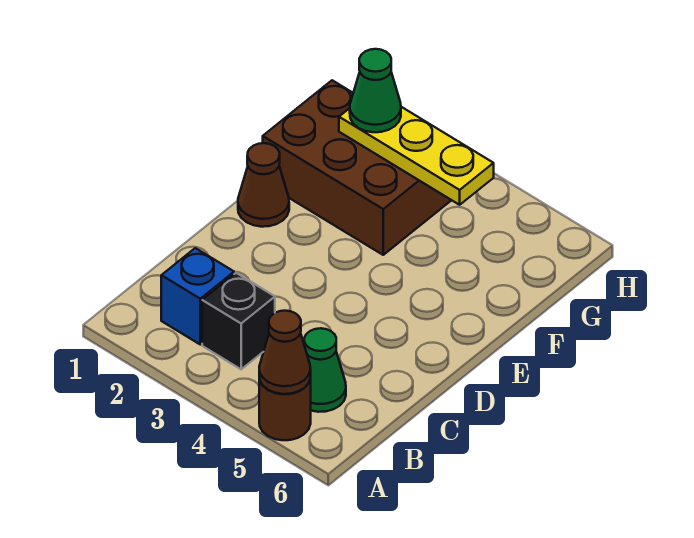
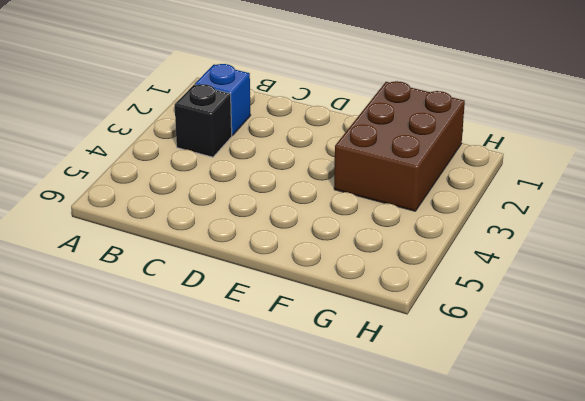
none -> brown 1x1 round brick [259,378,311,440]
none -> green 1x1 cone [304,328,346,412]

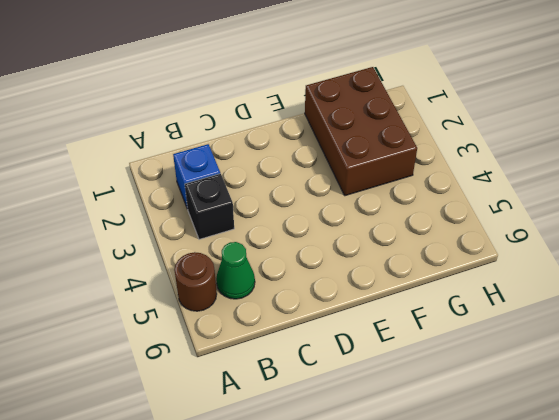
none -> brown 1x1 cone [238,143,289,227]
none -> brown 1x1 cone [259,311,311,394]

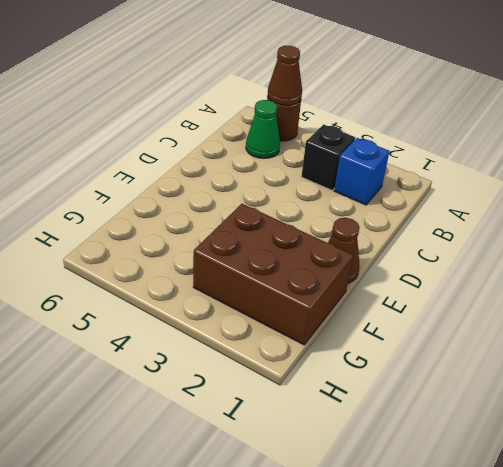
none -> yellow 1x3 plate [339,107,494,205]
none -> green 1x1 cone [350,49,401,132]

